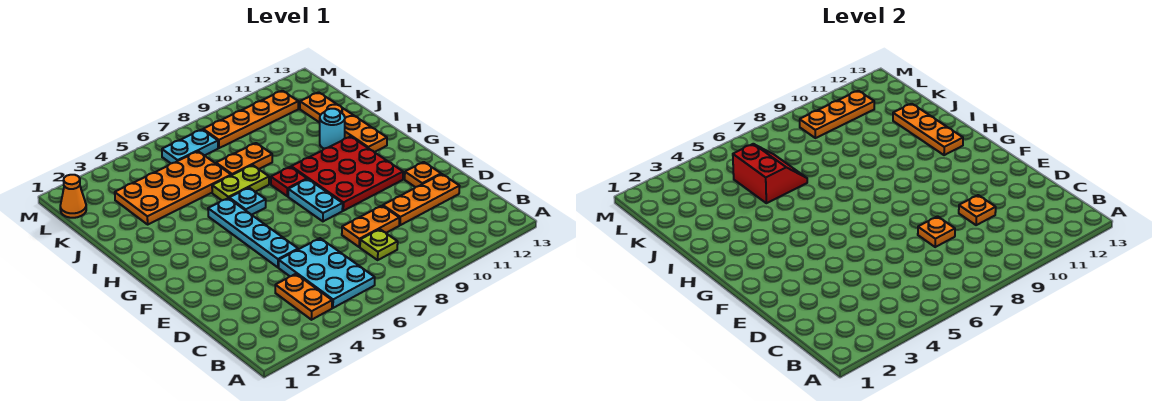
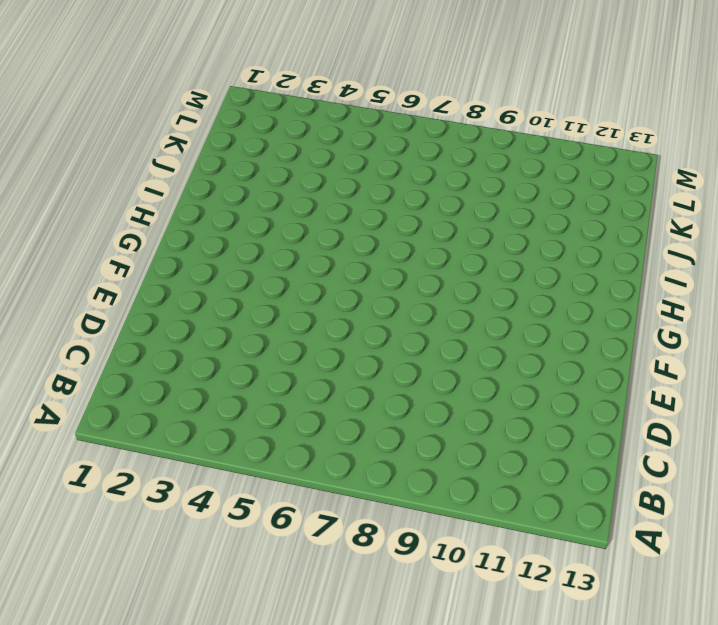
none -> orange 1x2 plate [275,274,332,320]
none -> cyan 2x3 plate [279,238,375,308]
none -> lime 1x1 plate [360,229,398,260]

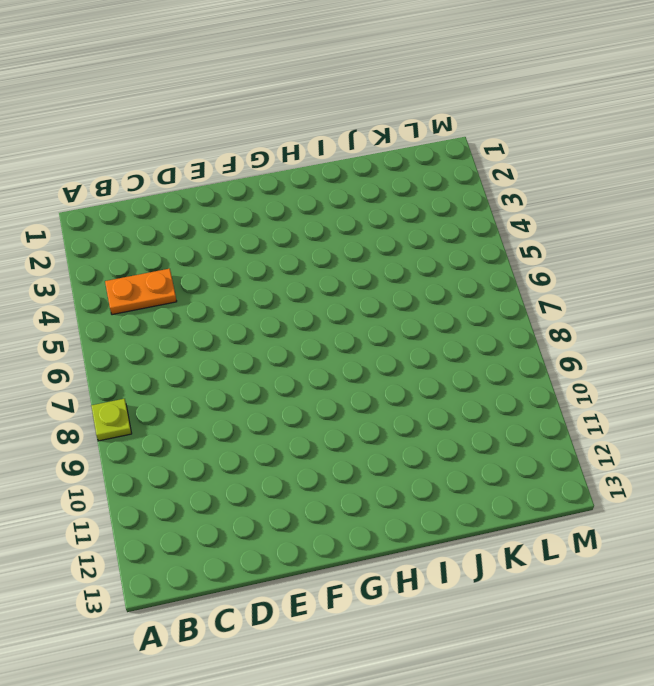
lime 1x1 plate [91,399,132,441] -> lime 1x1 plate moved to [360,229,398,260]
none -> cyan 2x3 plate [279,238,375,308]
none -> orange 1x2 plate [342,206,399,247]
none -> orange 1x3 plate [383,174,459,225]

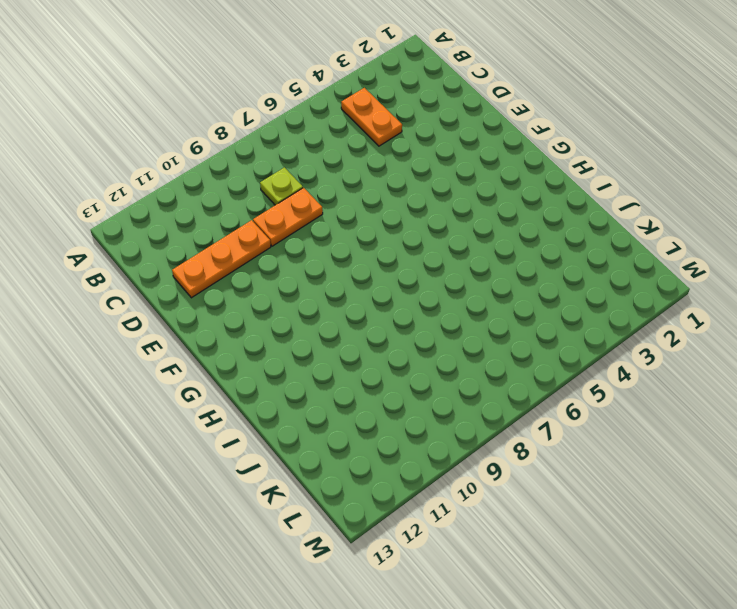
none -> cyan 2x3 plate [279,238,375,308]
none -> cyan 1x4 plate [208,198,298,267]
none -> orange 1x1 plate [405,162,441,187]

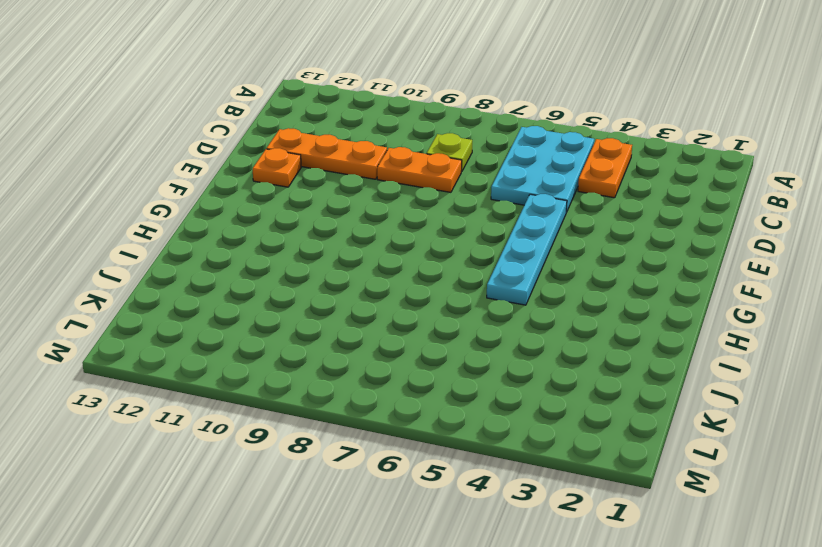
none -> cyan 1x2 plate [288,179,343,221]
none -> red 3x3 plate [291,136,403,211]
none -> cyan 1x1 plate [229,188,266,215]

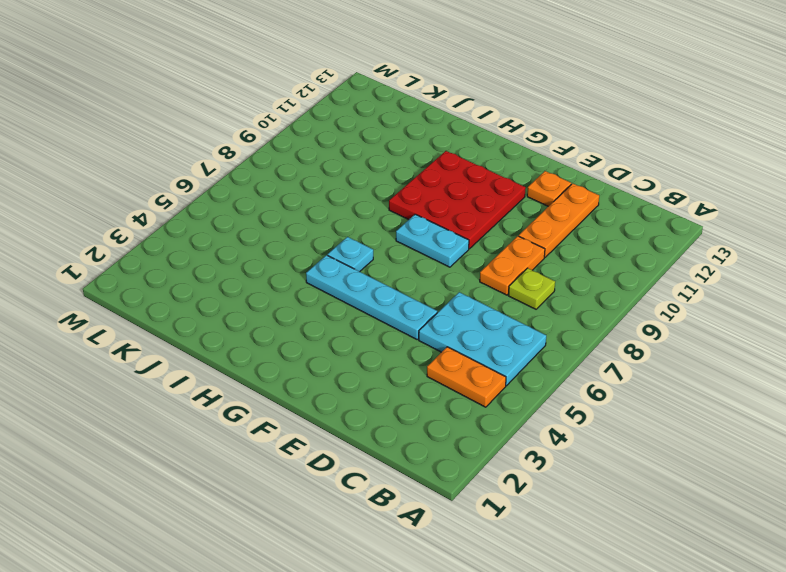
none -> red 1x1 plate [271,167,307,196]
none -> orange 1x4 plate [300,92,387,152]
none -> lime 1x2 plate [212,165,269,200]

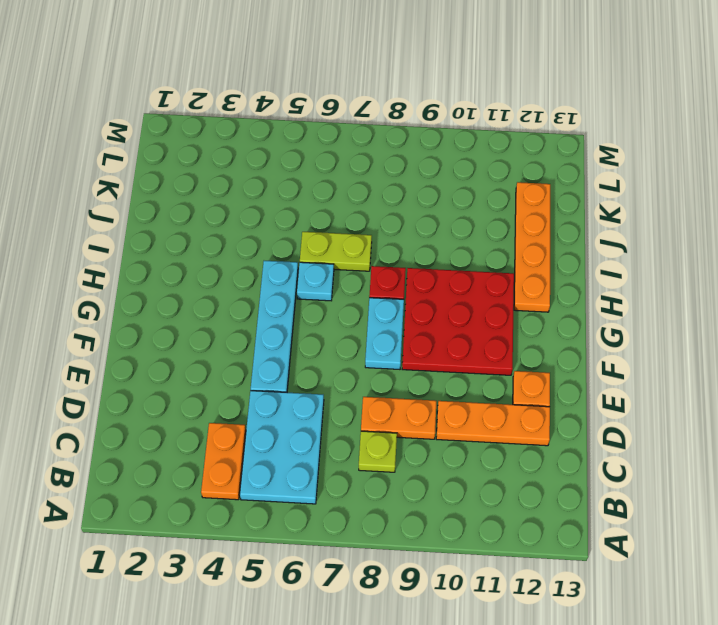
none -> cyan 1x1 round brick [320,109,345,149]
none -> orange 2x4 plate [115,151,231,224]
none -> orange 1x2 plate [216,143,272,175]

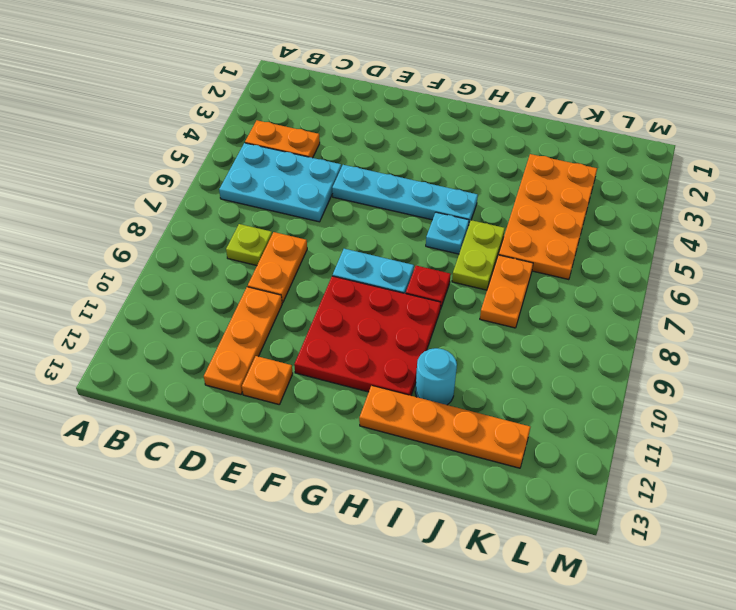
none -> orange 1x1 cone [60,175,86,218]
none -> cyan 1x2 plate [162,130,218,163]
none -> orange 1x4 plate [203,91,298,148]

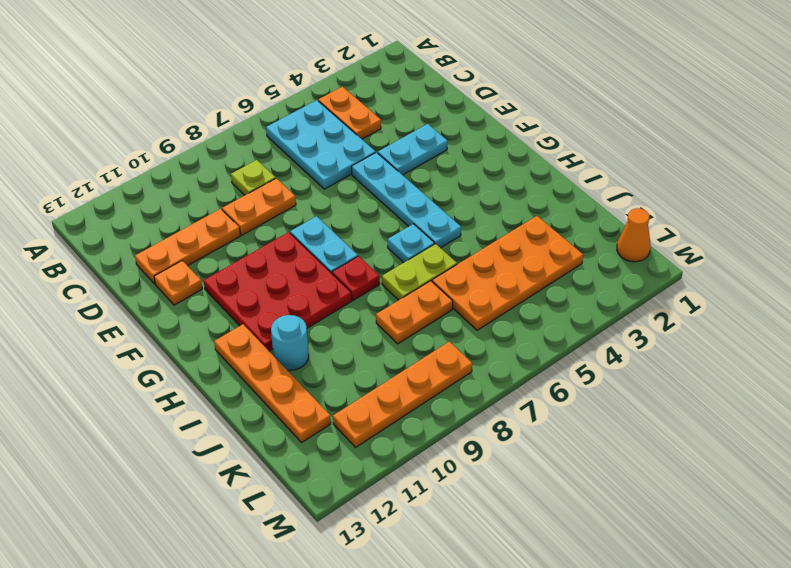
cyan 1x2 plate [378,124,448,175] -> cyan 1x2 plate moved to [162,130,218,163]
none -> orange 1x1 plate [918,216,955,247]
none -> orange 1x1 plate [959,195,996,225]
none -> orange 1x3 plate [893,104,963,155]

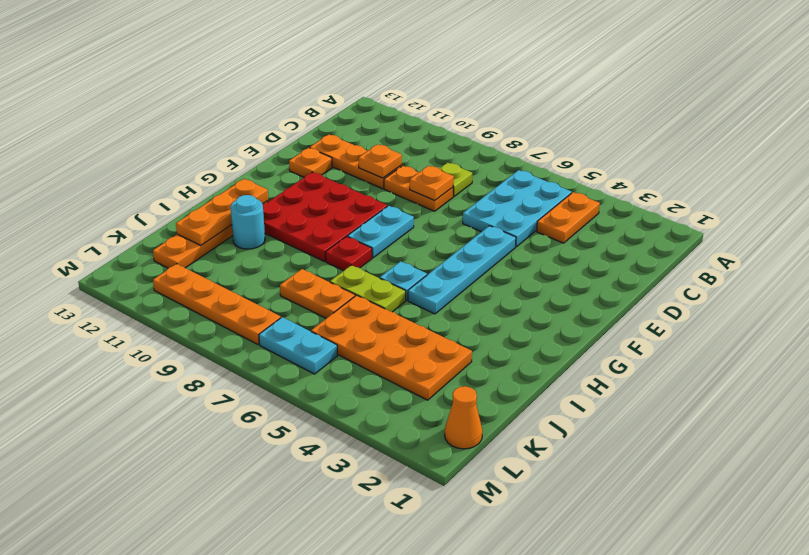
none -> red 2x2 slope [733,144,807,203]
none -> orange 1x3 plate [800,91,874,138]

